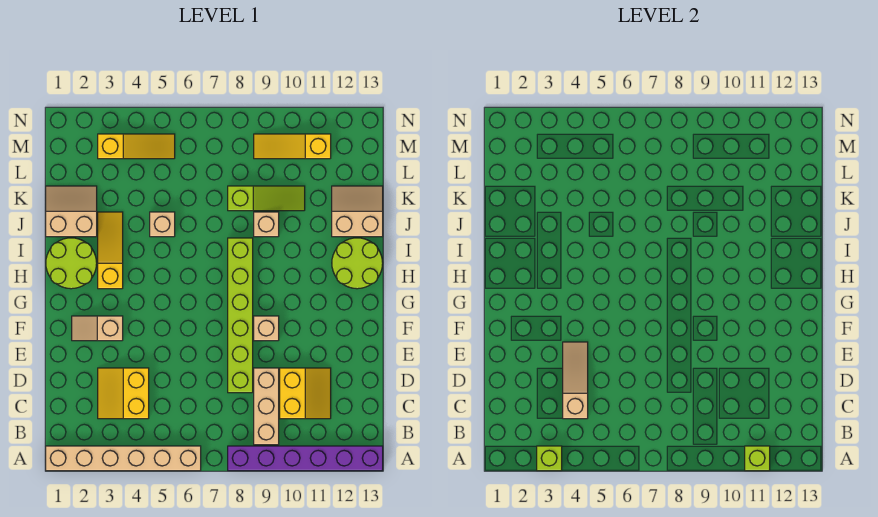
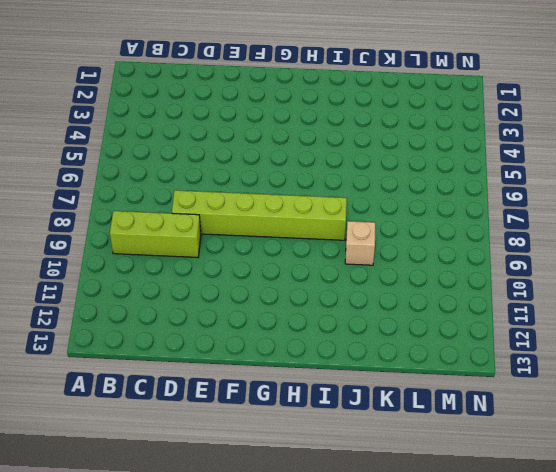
lime 1x3 brick [110,211,201,257] -> tan 1x3 brick [254,368,279,445]
none -> tan 1x6 brick [46,446,201,471]
none -> purple 1x6 brick [228,446,383,471]
none -> yellow 2x2 slope [98,368,149,419]

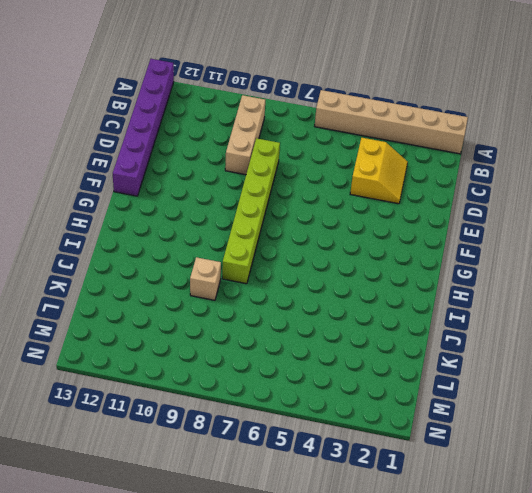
purple 1x6 brick [113,59,174,196] -> purple 1x6 brick turned to [228,446,383,471]
none -> yellow 2x2 slope [280,368,331,419]
none -> tan 1x2 slope [72,316,123,341]
none -> tan 1x1 brick [254,316,279,341]

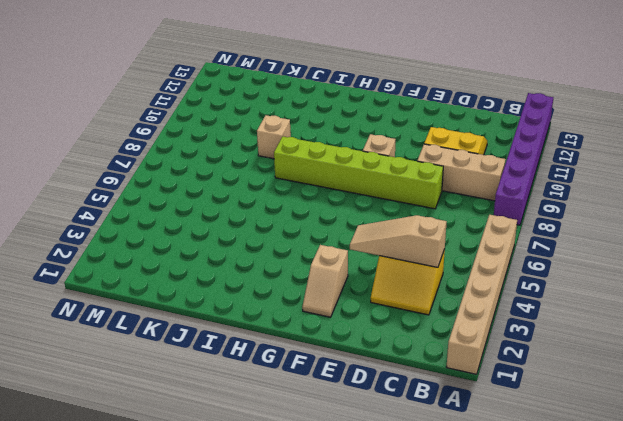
none -> lime 2x2 round brick [46,238,97,289]
none -> yellow 1x3 slope [98,212,123,289]
none -> lime 2x2 round brick [332,238,383,289]

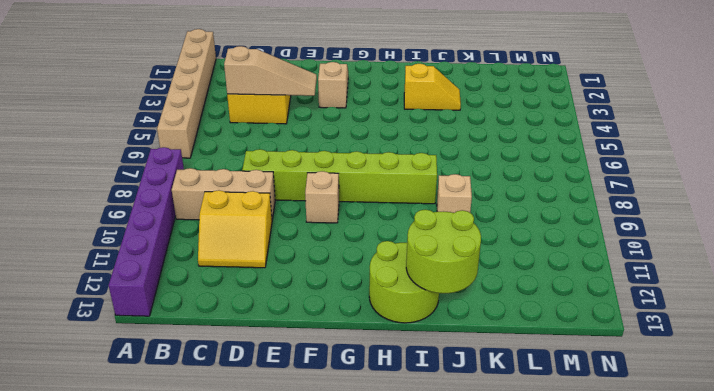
yellow 1x2 slope [404,64,461,110] -> yellow 1x3 slope [98,212,123,289]
lime 2x2 round brick [406,210,481,293] -> lime 2x2 round brick moved to [46,238,97,289]
none -> tan 2x2 slope [46,186,97,237]
none -> tan 1x1 brick [150,212,175,237]
none -> tan 2x2 slope [332,186,383,237]

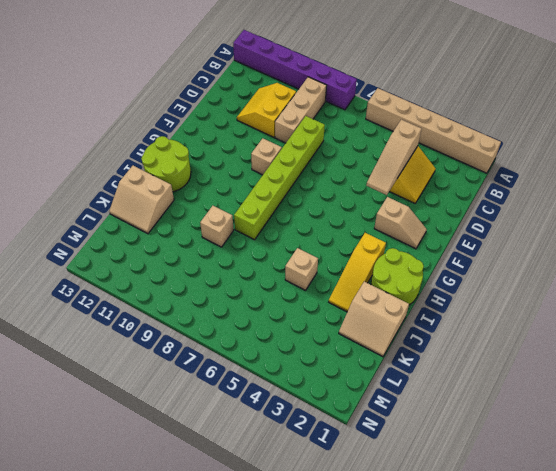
none -> lime 1x3 slope [228,186,305,211]
none -> yellow 1x3 slope [98,134,175,159]
none -> yellow 1x3 slope [254,134,331,159]

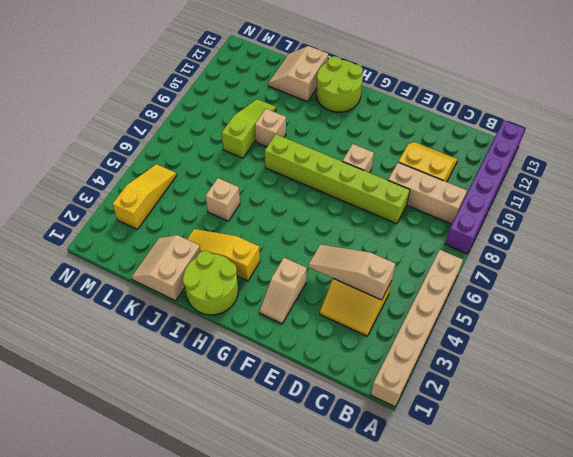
none -> yellow 1x3 slope [254,134,331,159]
none -> lime 1x1 brick [537,446,562,471]
none -> lime 1x1 brick [745,446,770,471]

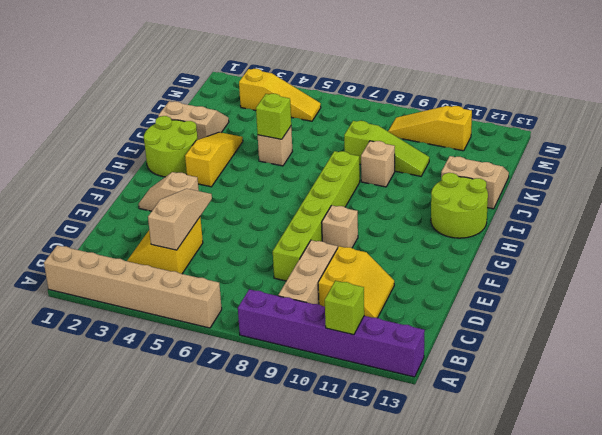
lime 1x1 brick [256,94,291,139] -> lime 1x1 brick moved to [537,446,562,471]

